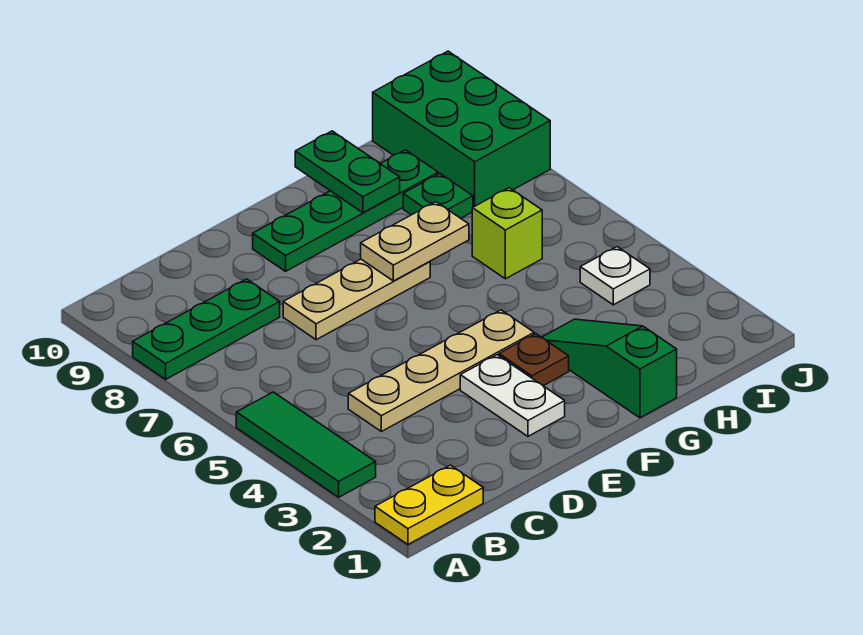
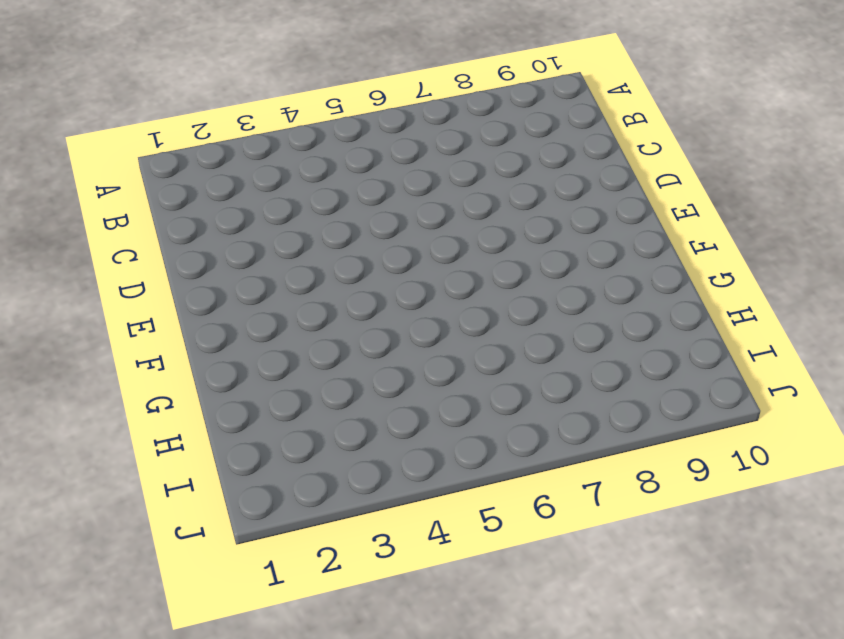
none -> yellow 1x2 plate [375,465,483,544]
none -> green 1x3 tile [236,392,376,497]
none -> green 1x3 plate [133,279,280,379]

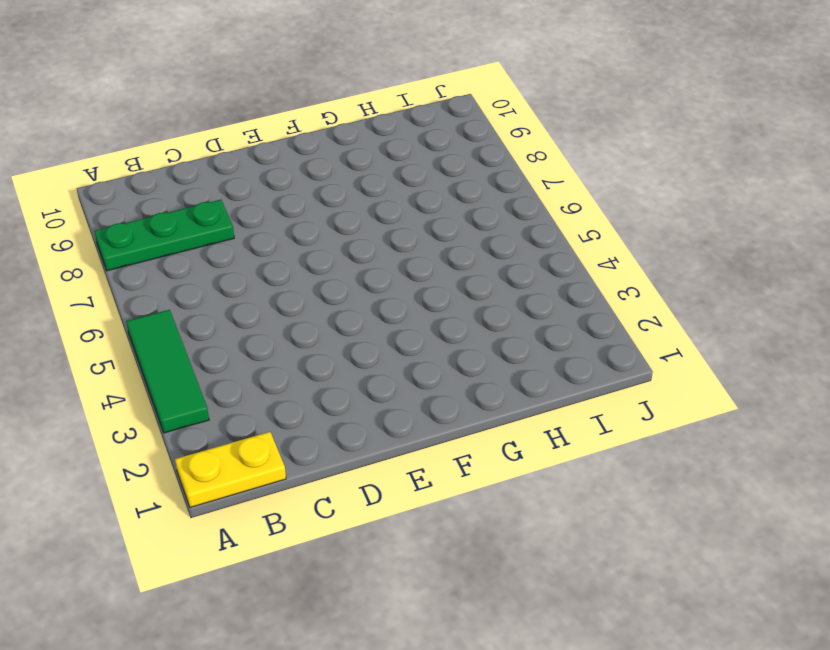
none -> tan 1x4 plate [348,310,534,431]
none -> tan 1x3 plate [283,259,430,340]
none -> white 1x2 plate [460,355,565,436]

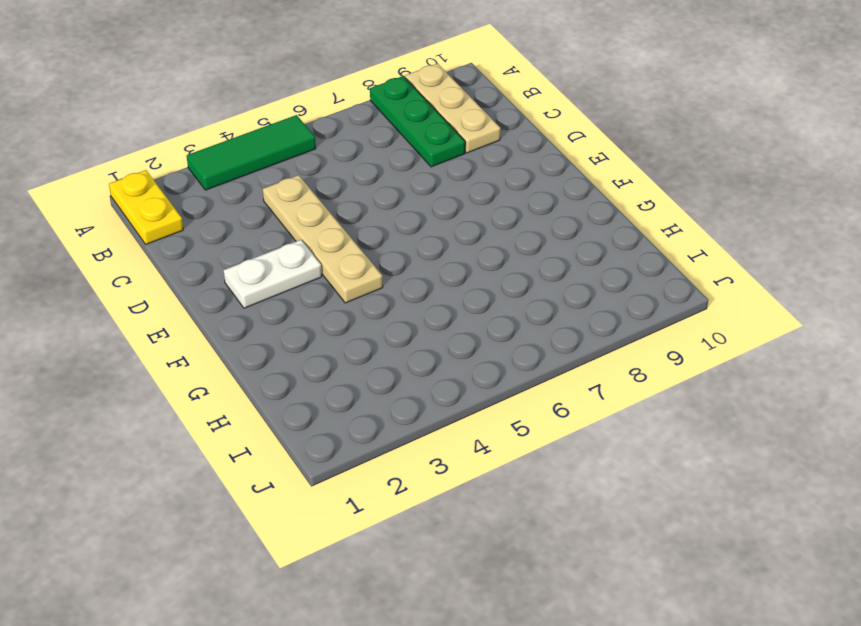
tan 1x3 plate [405,64,501,153] -> tan 1x3 plate moved to [283,259,430,340]
none -> green 1x4 plate [253,150,438,271]
none -> brown 1x1 plate [499,334,569,386]
none -> green 1x3 slope [542,319,677,418]

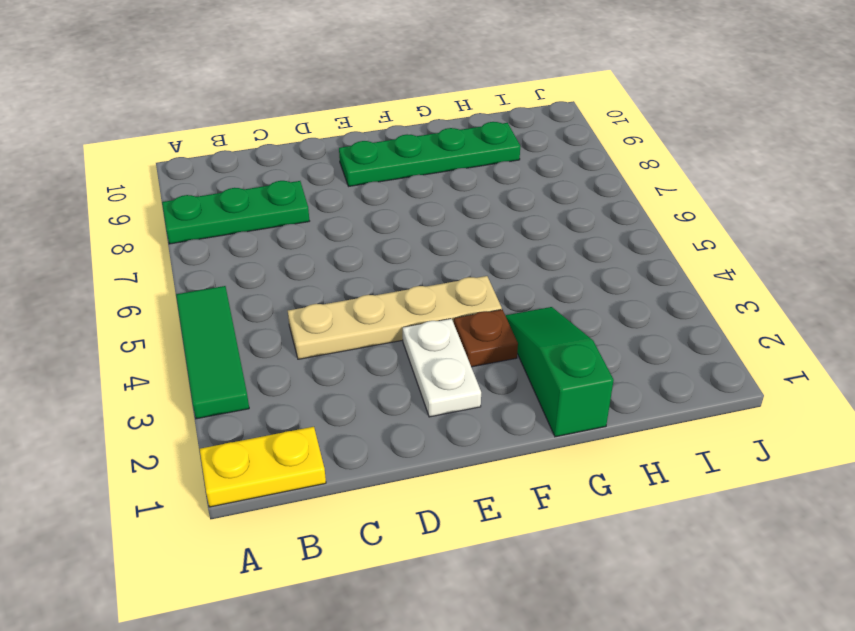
none -> tan 1x3 plate [283,259,430,340]
none -> lime 1x1 brick [472,188,542,279]
none -> green 1x1 plate [403,174,473,218]

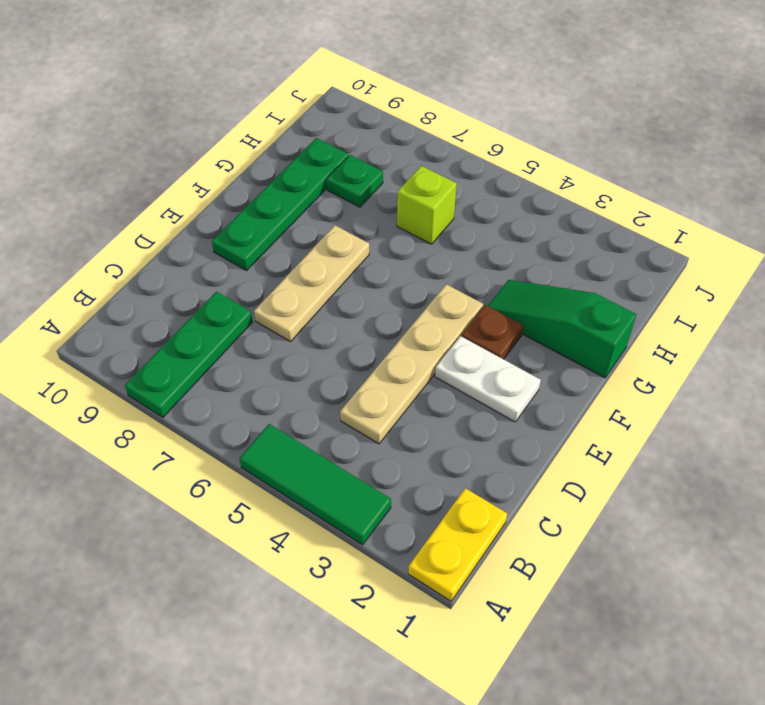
none -> white 1x1 plate [580,247,650,305]
none -> green 2x3 brick [373,51,550,207]
none -> tan 1x2 plate [361,202,469,281]

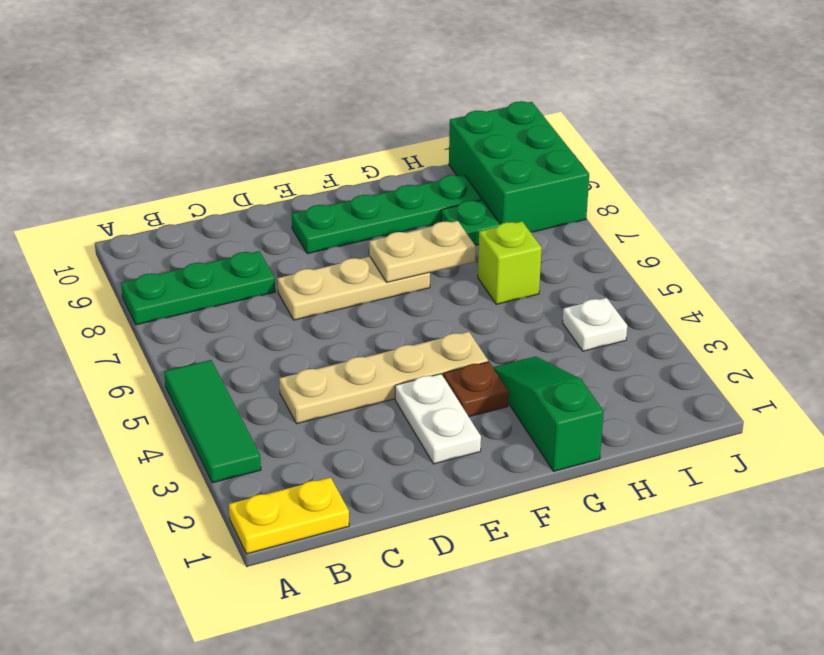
none -> green 1x2 plate [295,131,400,213]

